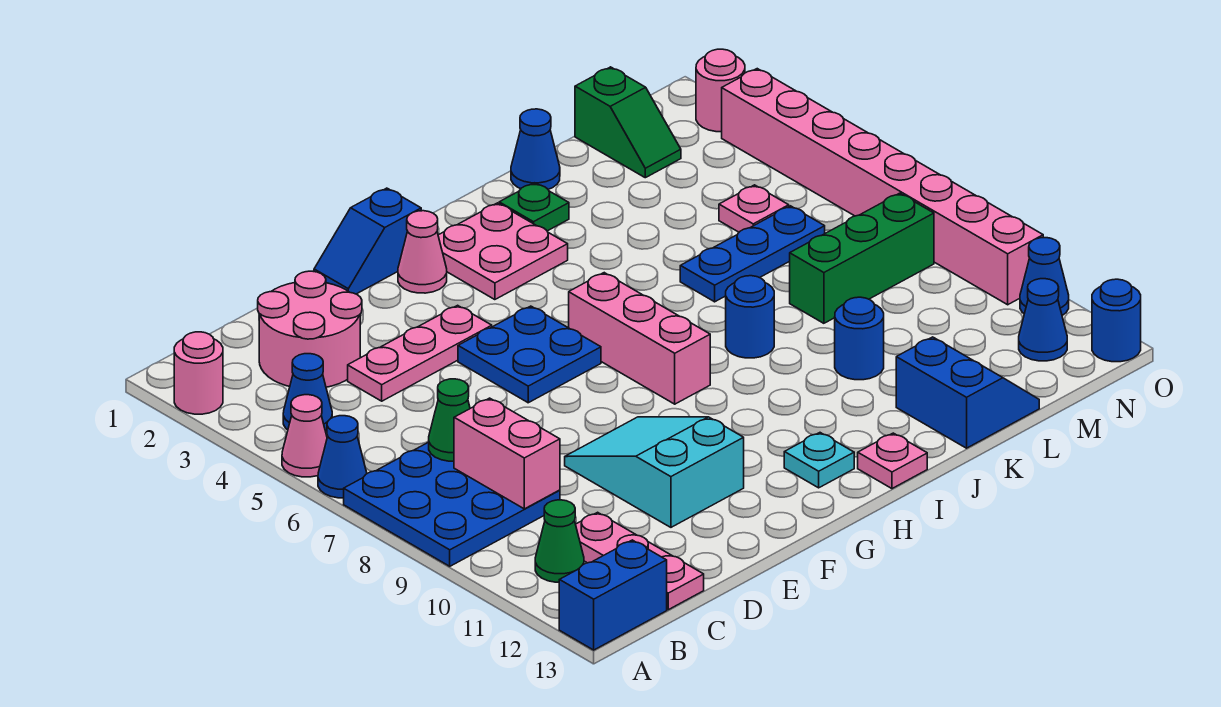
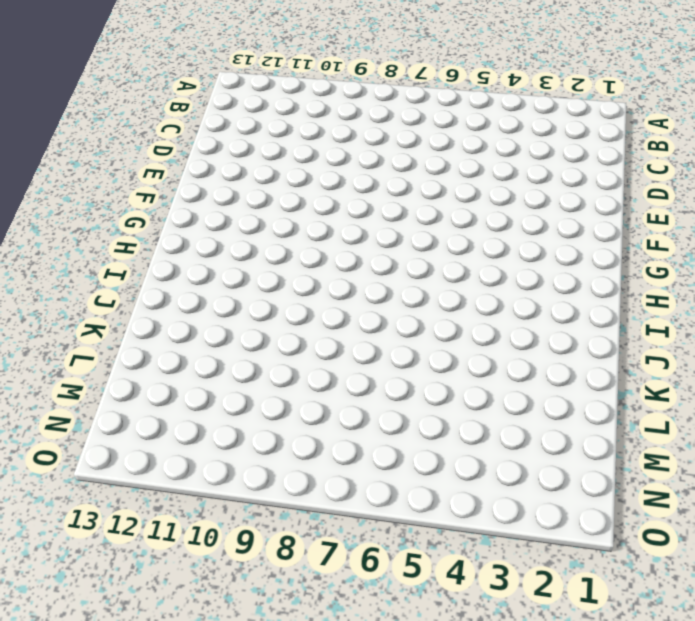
none -> pink 1x1 round brick [174,332,223,414]
none -> pink 1x1 cone [282,395,327,477]
none -> blue 1x1 cone [318,416,367,498]
none -> blue 3x3 plate [344,442,560,566]

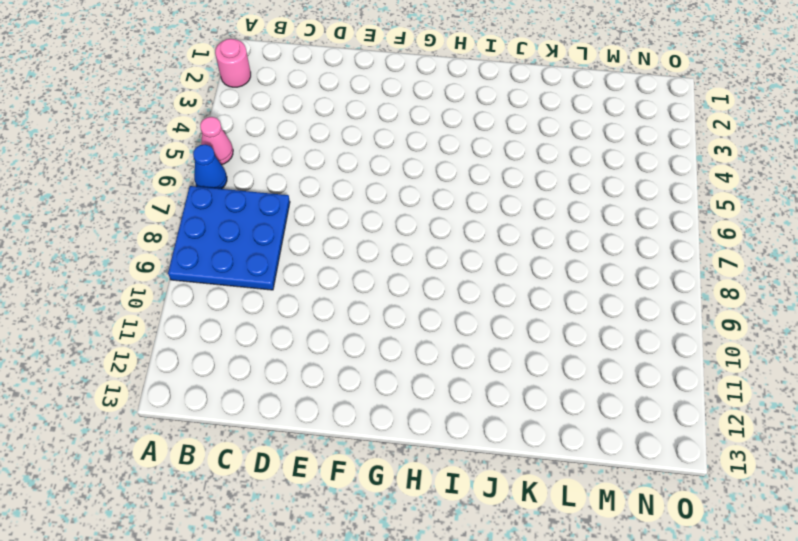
none -> blue 1x2 brick [559,540,667,650]
none -> blue 1x1 cone [283,354,332,431]
none -> green 1x1 cone [535,500,584,582]
none -> pink 2x2 round brick [258,271,362,387]

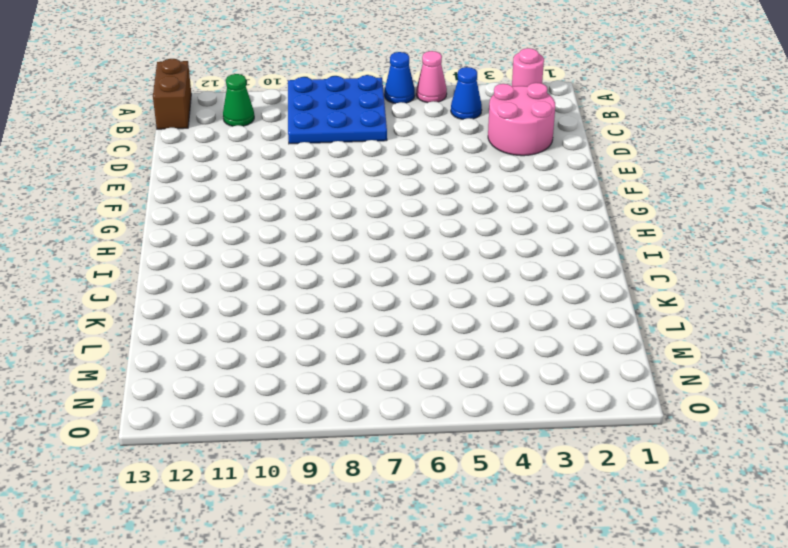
brown 1x2 brick [153,59,191,129] -> blue 1x2 brick [559,540,667,650]
none -> pink 1x3 plate [576,512,704,610]
none -> pink 1x3 plate [348,305,492,401]
none -> cyan 2x3 slope [565,417,744,527]
none -> blue 1x2 slope [314,188,421,294]

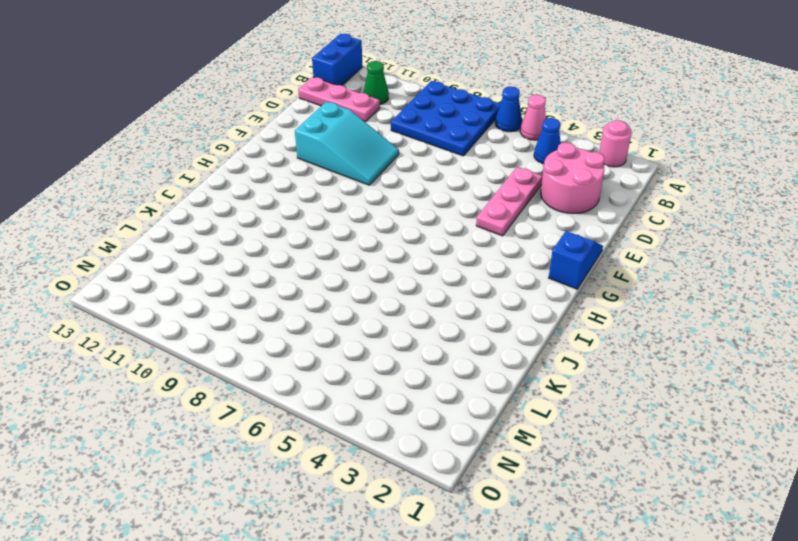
none -> blue 2x2 plate [458,306,601,403]
none -> pink 1x1 cone [398,211,447,293]
none -> pink 2x2 plate [438,203,568,300]
none -> pink 1x3 brick [569,273,710,404]

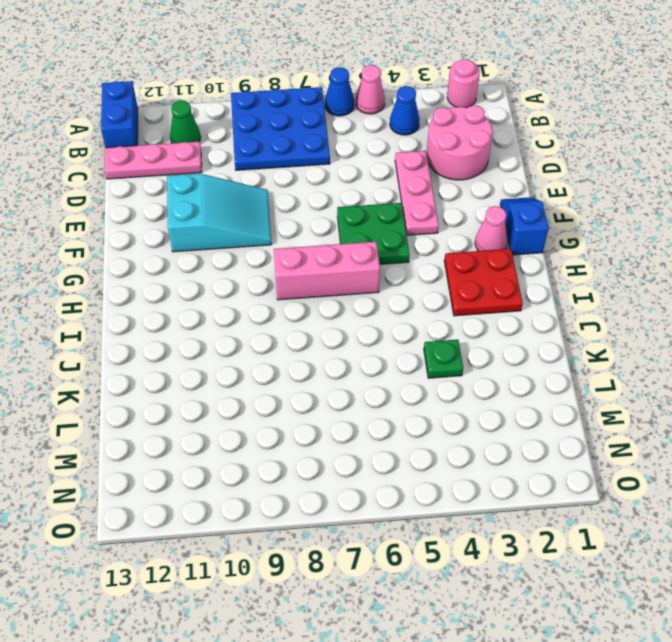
green 2x2 plate [337,203,410,264] -> blue 2x2 plate [458,306,601,403]
red 2x2 plate [444,249,523,316] -> pink 2x2 plate [438,203,568,300]
green 1x1 plate [424,339,463,378] -> green 1x1 plate moved to [499,183,569,231]
none -> cyan 1x1 plate [784,433,854,488]
none -> pink 1x1 plate [858,433,927,489]
none -> blue 1x1 round brick [726,276,774,358]
none -> blue 1x1 cone [511,109,560,189]

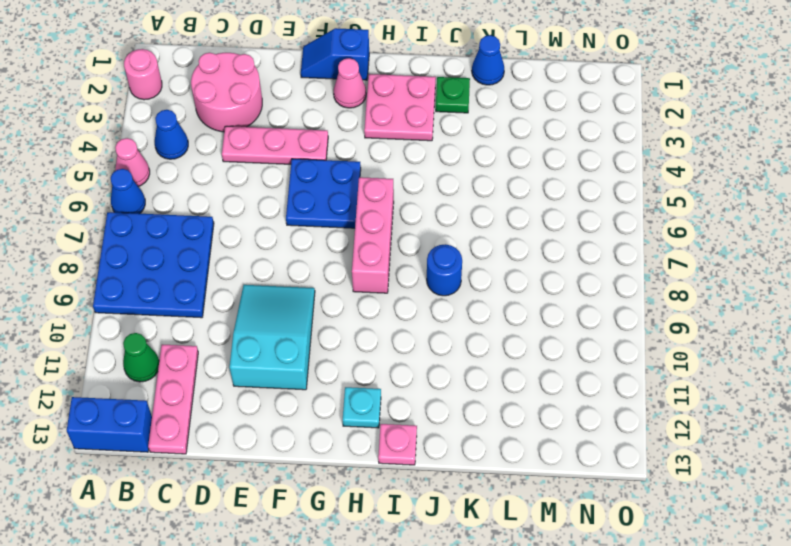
none -> blue 1x3 plate [680,206,825,302]
none -> blue 1x1 round brick [835,297,884,380]
none -> blue 2x2 slope [896,337,1039,448]
none -> green 1x3 brick [790,193,934,323]

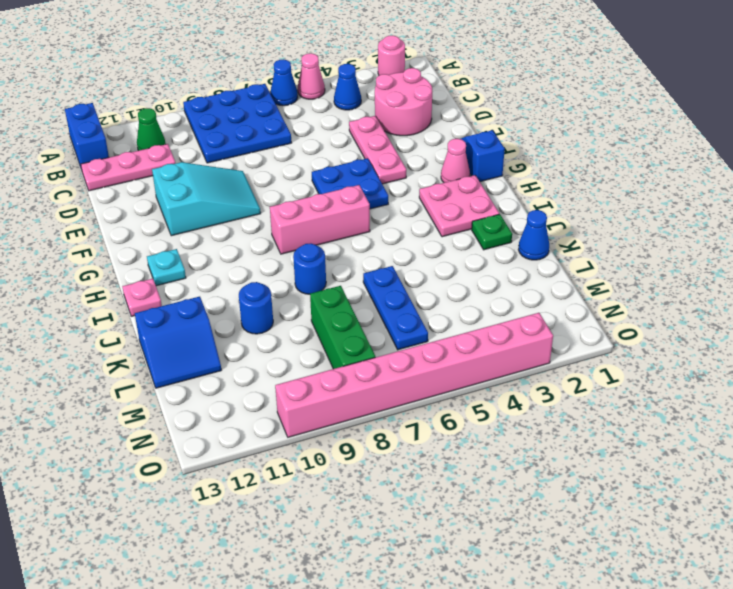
none -> green 1x2 slope [575,67,681,178]
none -> pink 1x1 plate [719,185,789,232]
none -> blue 1x1 cone [1019,279,1067,361]
none -> pink 1x1 round brick [696,49,745,132]

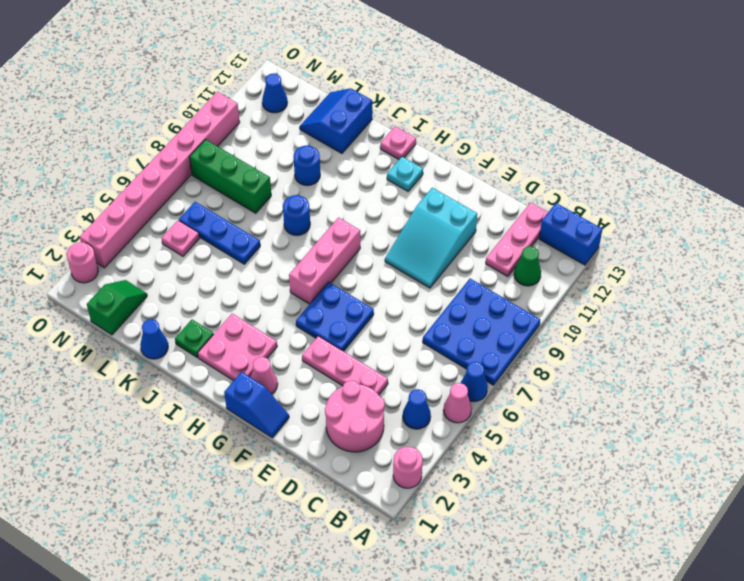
none -> blue 1x1 cone [1020,238,1069,315]
none -> blue 1x1 round brick [1092,279,1141,362]
none -> green 1x1 cone [429,379,470,461]
none -> pink 1x2 brick [454,398,560,509]

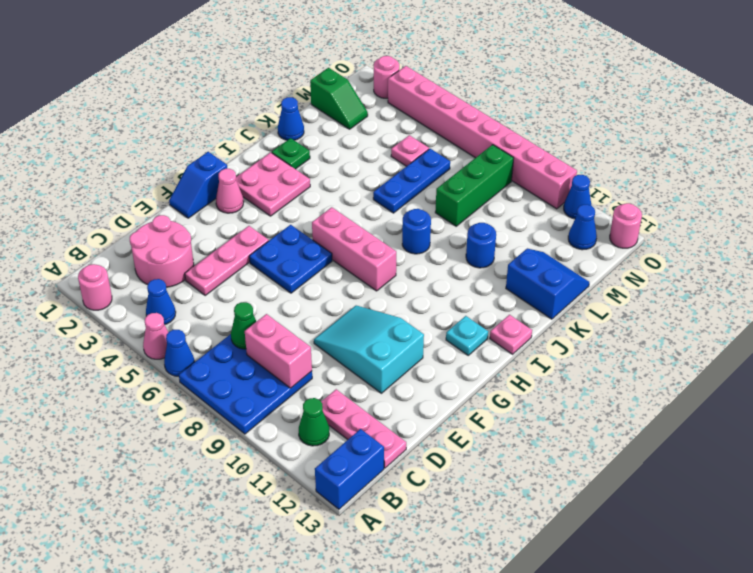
pink 1x1 round brick [610,203,642,248] -> blue 1x1 round brick [1092,279,1141,362]

